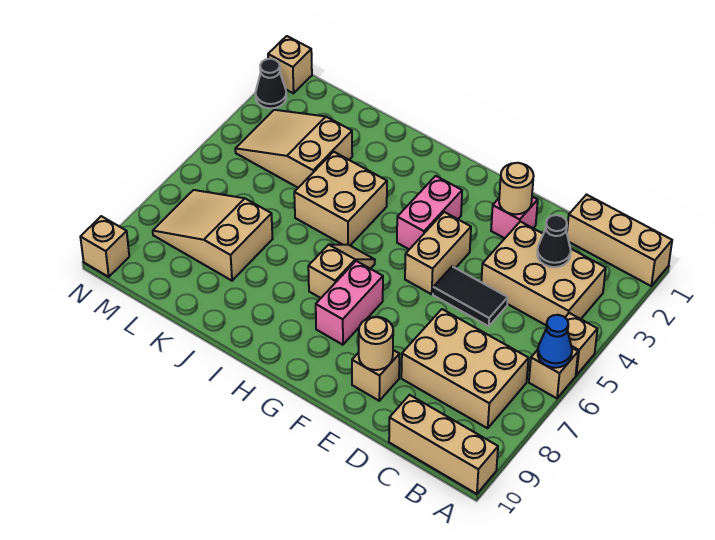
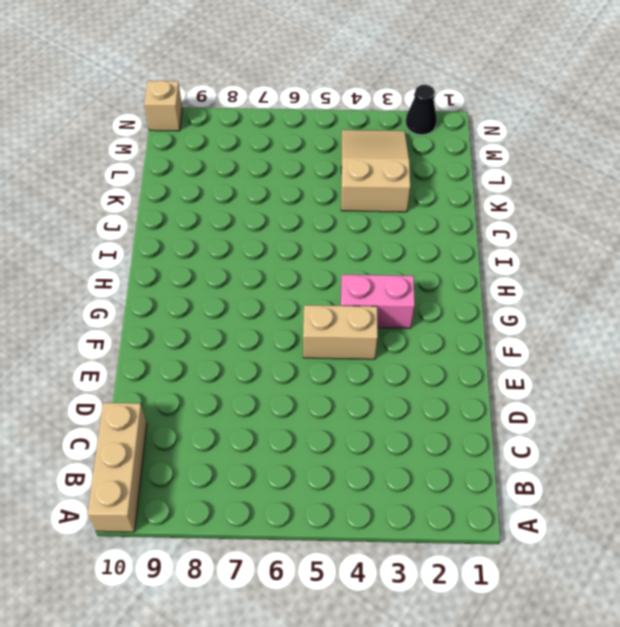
none -> tan 1x3 brick [567,195,672,286]
none -> tan 1x1 brick [565,313,597,375]
none -> tan 1x1 brick [529,348,578,398]

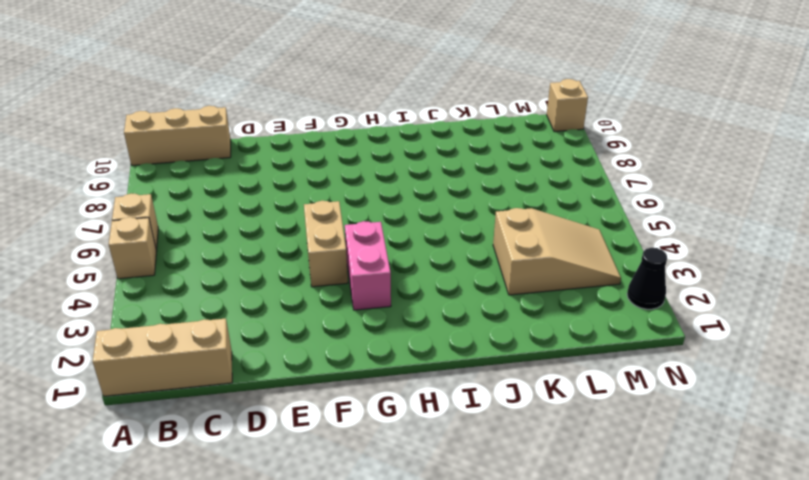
none -> tan 2x3 brick [481,222,606,325]
none -> tan 2x3 brick [401,309,529,428]
none -> black 1x2 tile [433,266,508,326]

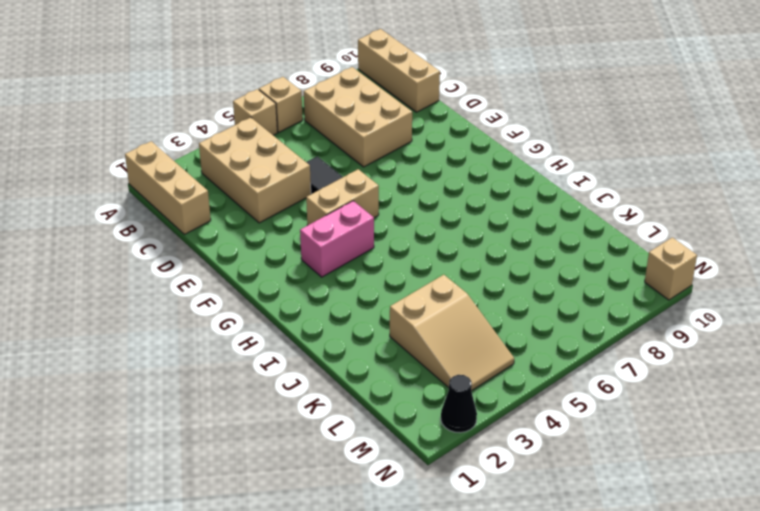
none -> pink 1x1 brick [491,197,538,238]
none -> tan 1x1 brick [352,350,400,401]
none -> pink 1x2 brick [316,261,383,345]

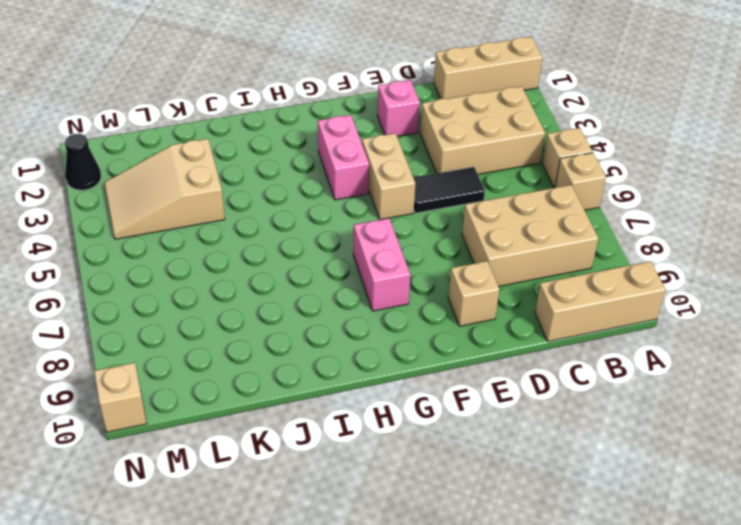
none -> tan 1x2 slope [308,244,375,298]
none -> tan 2x2 brick [294,152,387,245]
none -> tan 2x3 slope [153,190,272,281]

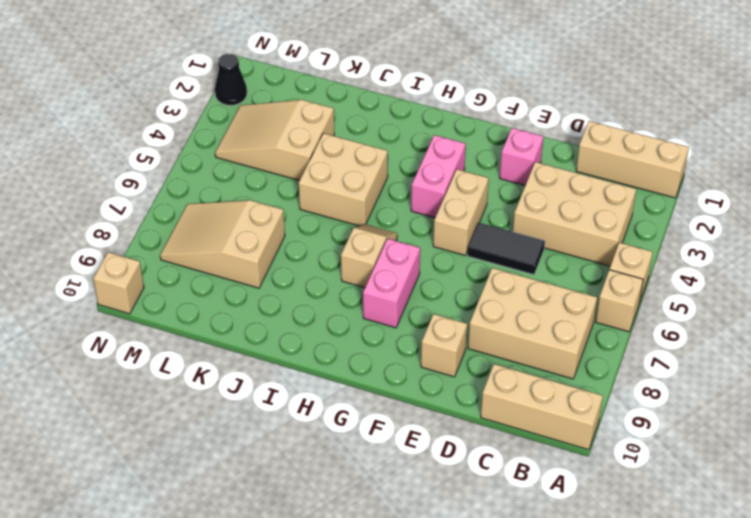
none -> tan 1x1 brick [268,36,312,93]
none -> blue 1x1 cone [538,315,572,368]
none -> black 1x1 cone [537,215,571,267]

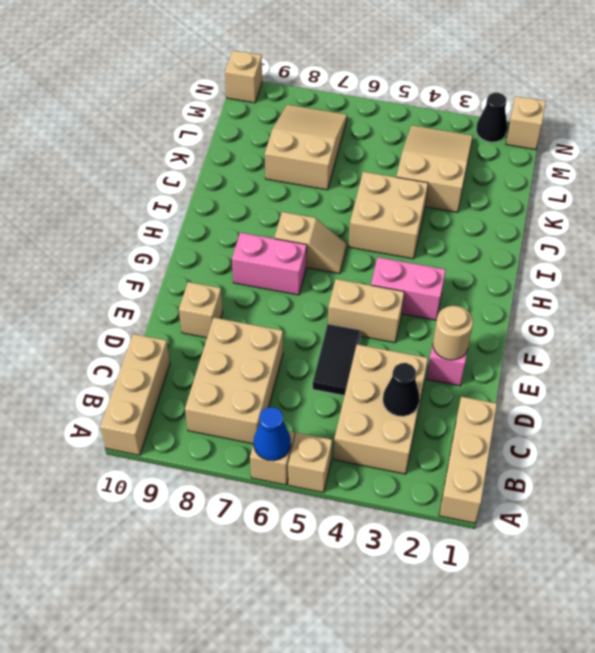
none -> tan 1x1 round brick [359,317,393,370]

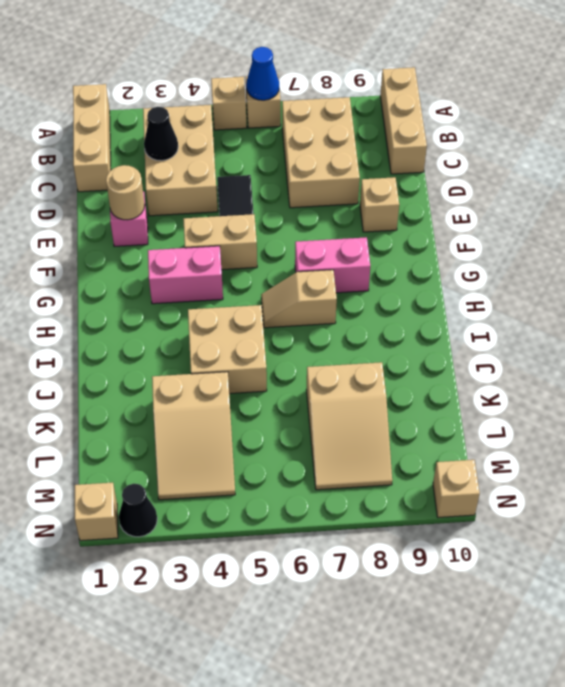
none -> tan 1x1 round brick [359,317,393,370]

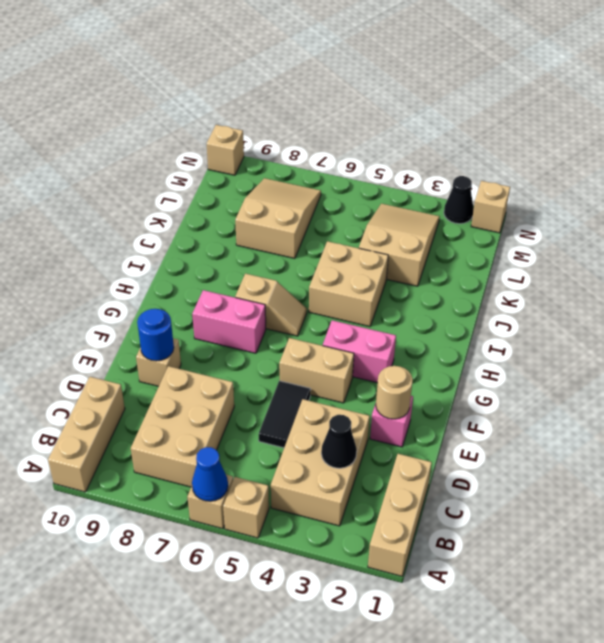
blue 1x1 round brick [137,309,174,361] -> tan 1x1 round brick [359,317,393,370]

